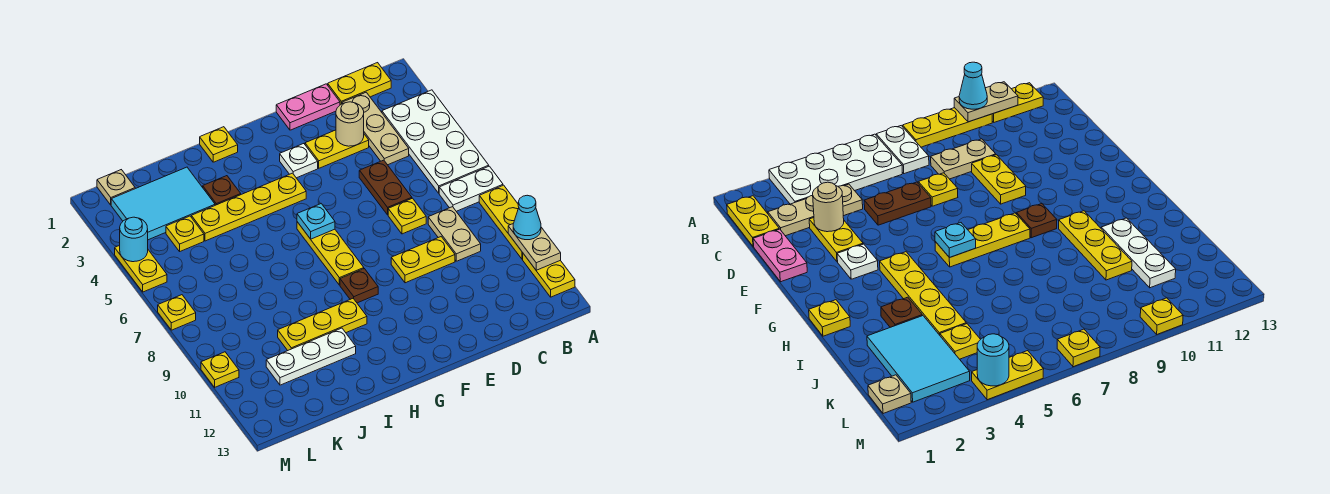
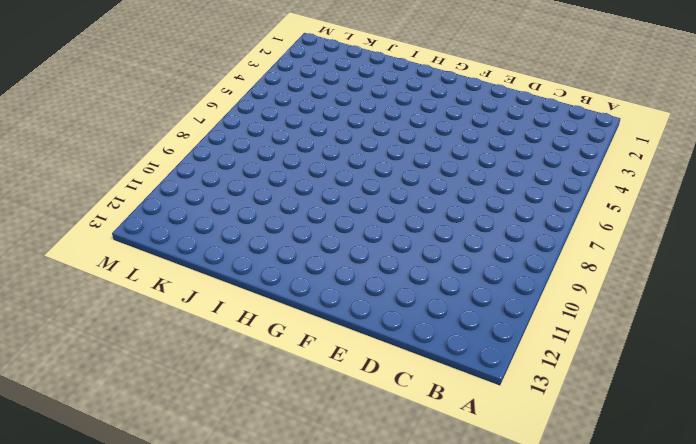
none -> white 2x4 plate [382,90,489,193]
none -> white 1x2 plate [439,166,503,211]
none -> yellow 1x3 plate [479,185,523,259]
none -> yellow 1x2 plate [523,254,575,297]

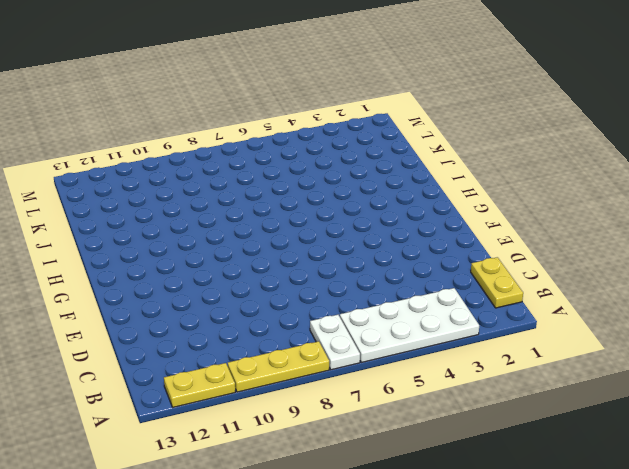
none -> tan 1x3 plate [342,92,409,165]
none -> tan 1x2 plate [428,207,481,261]
none -> pink 1x2 plate [276,84,340,130]
none -> yellow 1x2 plate [305,130,369,168]

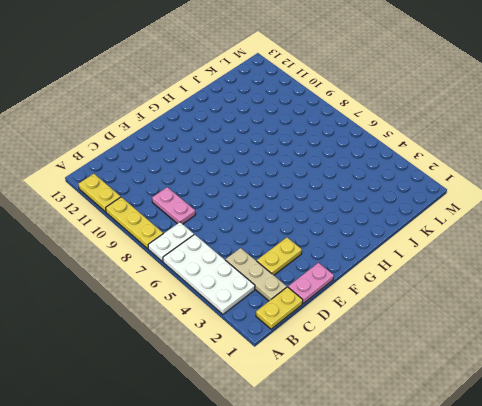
pink 1x2 plate [152,187,195,224] -> tan 1x2 plate [428,207,481,261]
none -> brown 1x2 plate [359,160,412,215]
none -> yellow 1x1 plate [388,198,426,234]
none -> yellow 1x2 plate [391,237,455,283]
none -> white 1x1 plate [280,144,318,178]

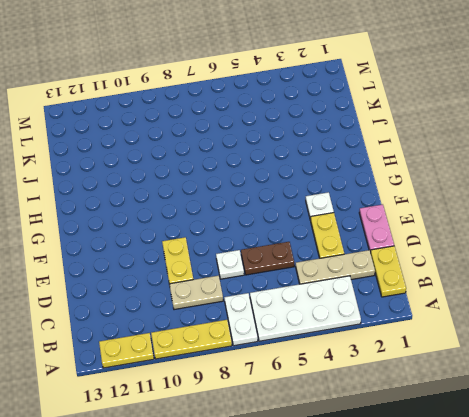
white 1x1 plate [216,250,244,279] -> yellow 1x1 plate [388,198,426,234]
none -> yellow 1x4 plate [191,173,306,241]
none -> yellow 1x3 plate [297,222,364,285]
none -> brown 1x1 plate [340,269,378,303]
none -> yellow 1x1 plate [200,127,238,162]

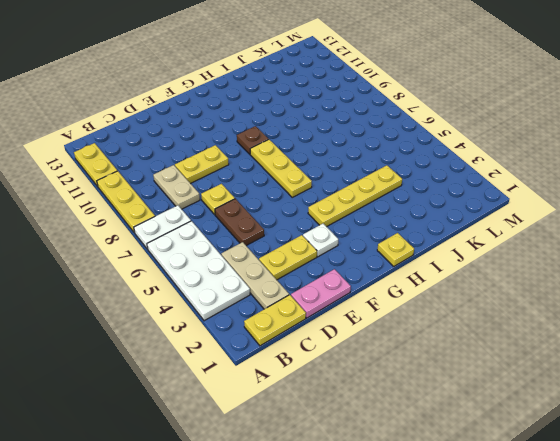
none -> yellow 1x3 plate [278,299,367,350]
none -> brown 1x1 plate [203,176,241,205]
none -> white 1x3 plate [266,328,356,385]
none -> cyan 2x3 tile [111,167,215,240]

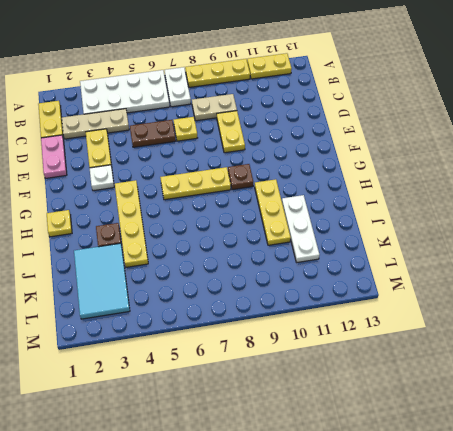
none -> yellow 1x1 plate [166,216,204,251]
none -> tan 1x1 plate [97,170,135,205]
none -> yellow 1x2 plate [115,245,167,292]
none -> yellow 1x1 plate [158,295,196,330]

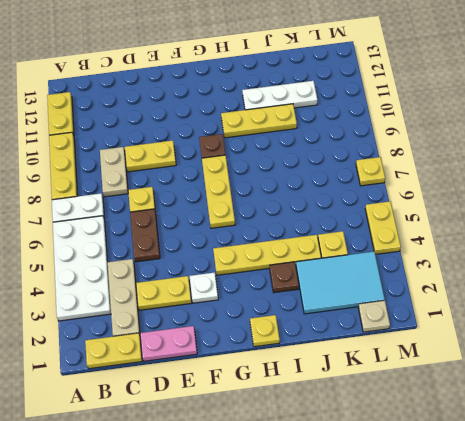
none -> yellow 1x1 plate [201,352,239,387]
none -> tan 1x2 plate [508,224,561,270]
none -> tan 1x1 round brick [336,102,364,146]
none -> cyan 1x1 plate [297,204,335,239]

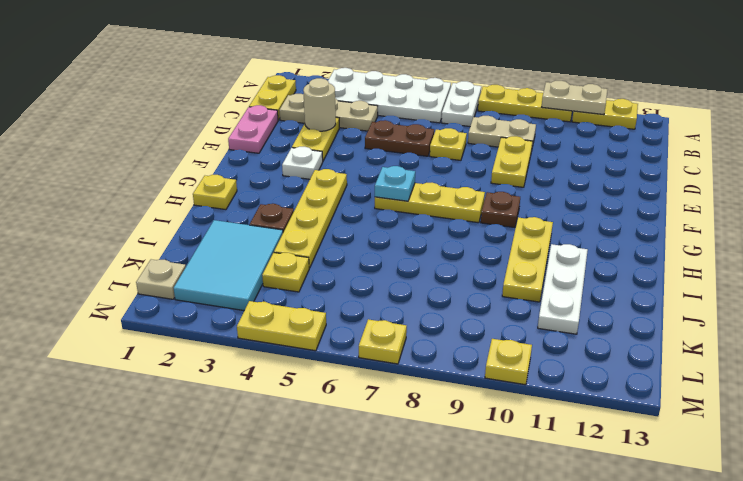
none -> cyan 1x1 round brick [120,217,148,262]
none -> cyan 1x1 cone [513,195,541,240]

